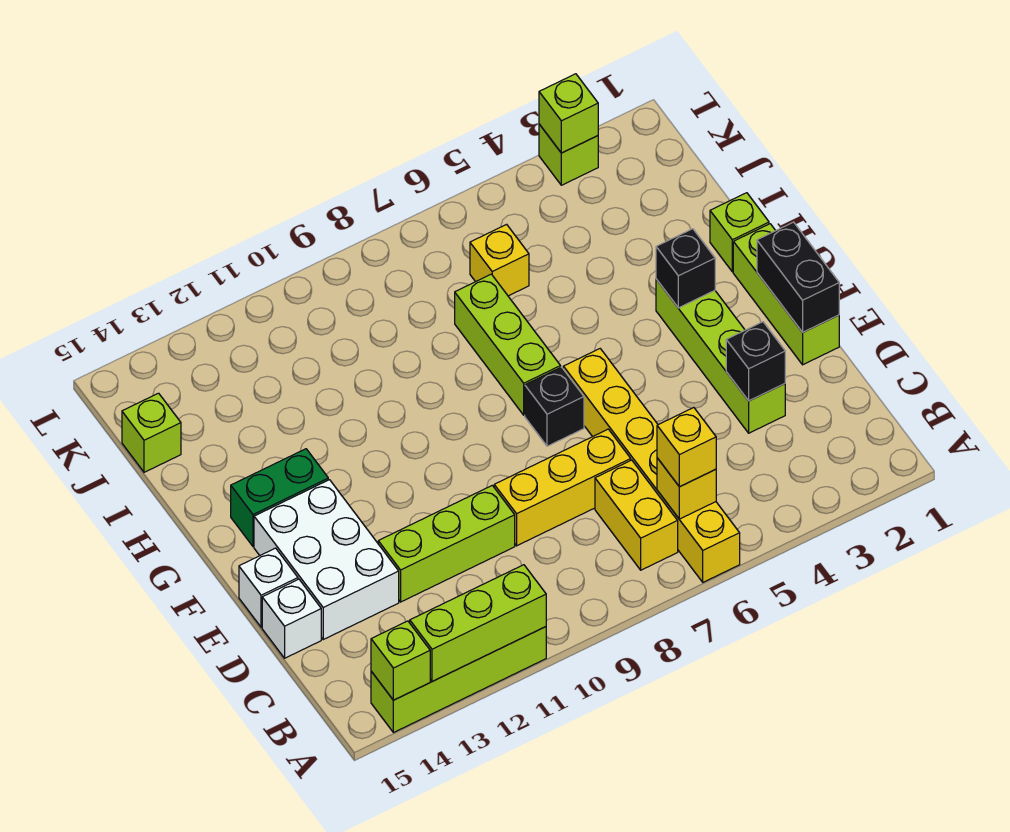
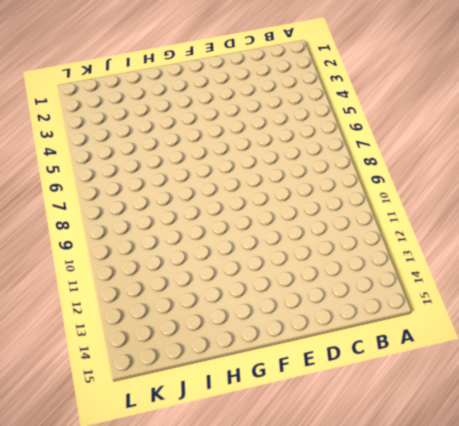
none -> yellow 1x6 brick [563,349,740,582]
none -> lime 1x4 brick [371,627,546,733]
none -> yellow 1x2 brick [595,460,678,570]

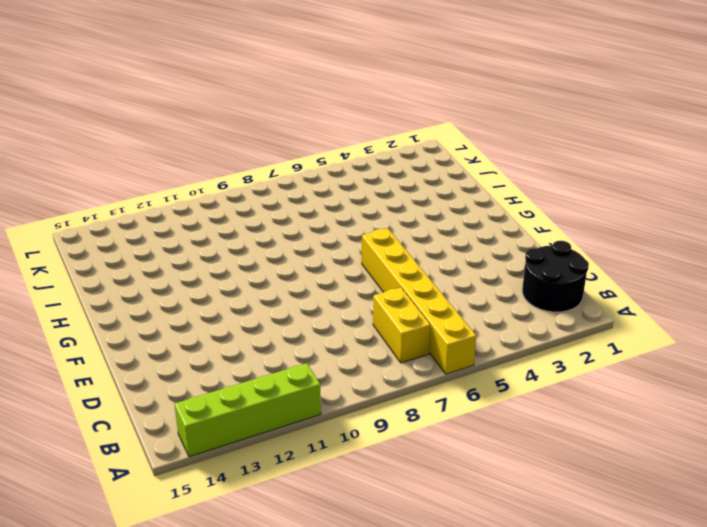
black 2x2 round brick [522,241,589,312] -> none
none -> lime 1x4 brick [656,279,785,433]
none -> yellow 1x3 brick [494,429,631,546]
none -> lime 1x3 brick [378,485,515,602]

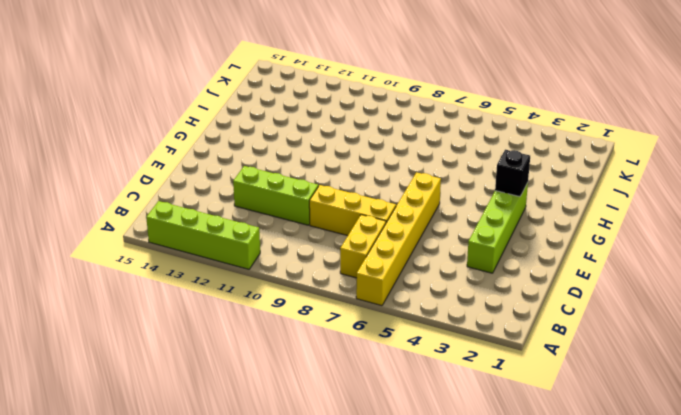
none -> white 2x3 brick [254,480,399,639]
none -> white 1x1 brick [262,579,321,658]
none -> lime 1x3 brick [733,224,839,365]

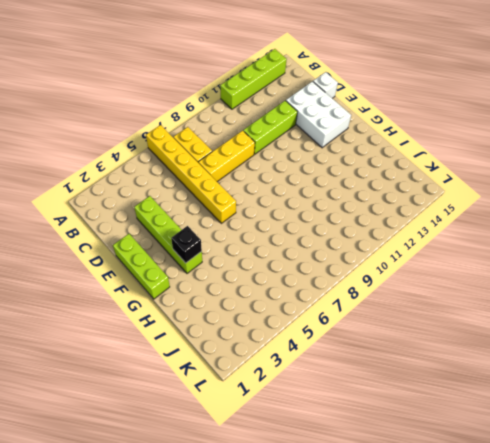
none -> white 1x1 brick [239,548,298,627]
none -> black 1x1 brick [525,367,584,446]
none -> lime 1x3 brick [455,274,561,415]

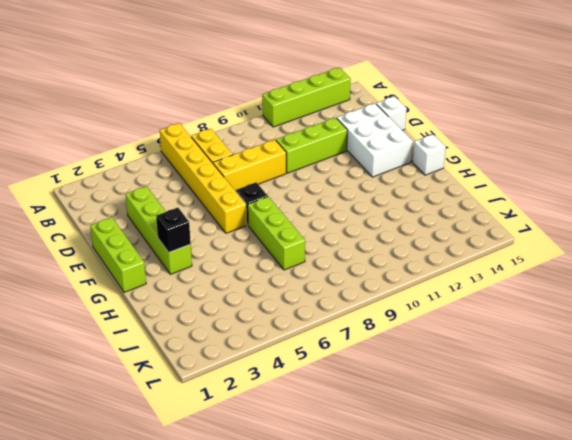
white 1x1 brick [413,134,446,175] -> white 1x1 brick moved to [239,548,298,627]
none -> green 1x2 brick [231,449,328,547]
none -> lime 1x1 brick [710,193,769,272]
none -> yellow 1x1 brick [470,224,529,296]

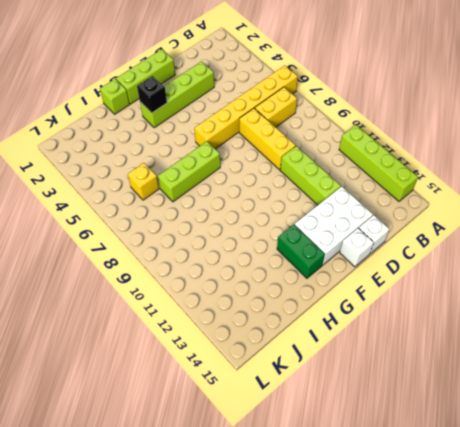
none -> black 1x1 brick [525,367,584,446]
none -> lime 1x1 brick [122,393,181,472]
none -> lime 1x1 brick [539,124,598,185]

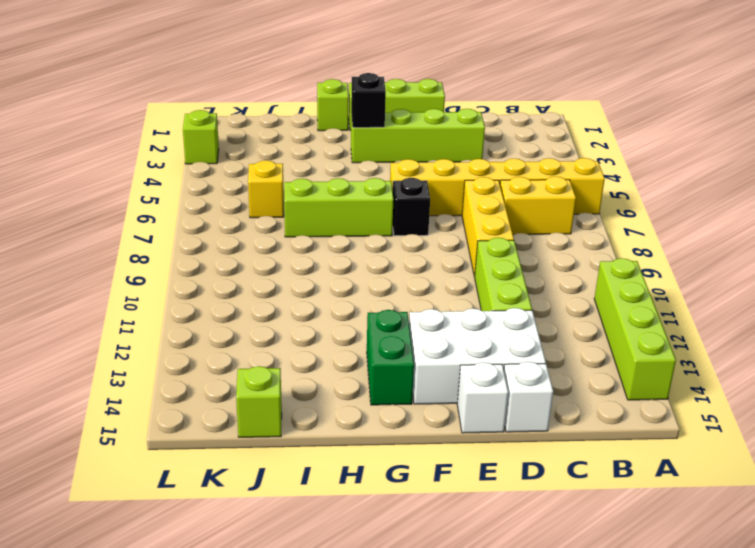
none -> lime 1x3 brick [410,565,546,682]
none -> lime 1x1 brick [371,621,430,700]
none -> yellow 1x1 brick [657,458,716,519]

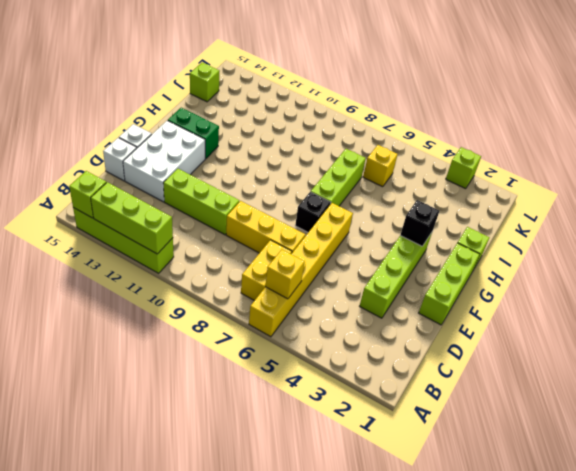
none -> black 1x1 brick [726,322,785,401]
none -> black 1x2 brick [757,222,839,332]
none -> lime 1x1 brick [539,74,598,153]

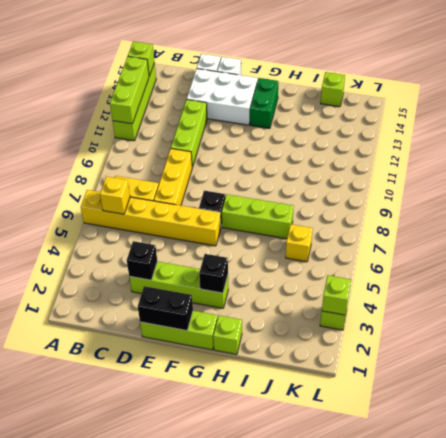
none -> yellow 1x1 brick [657,408,716,487]

